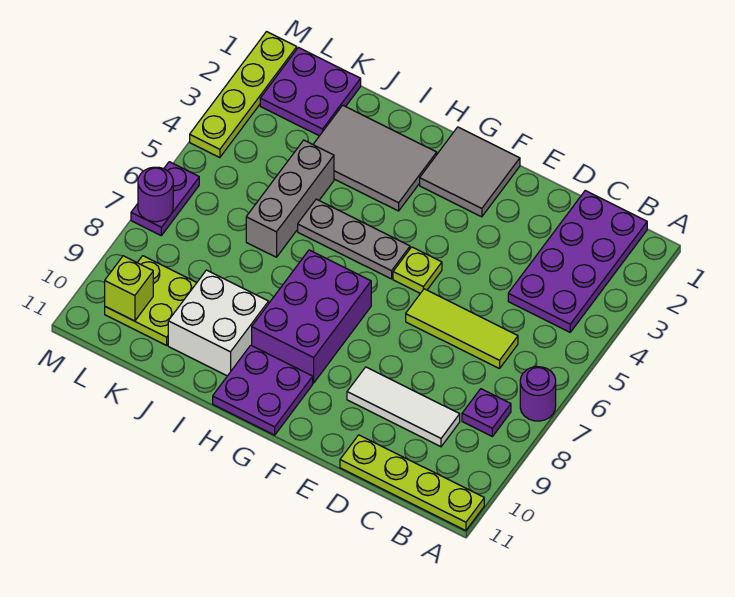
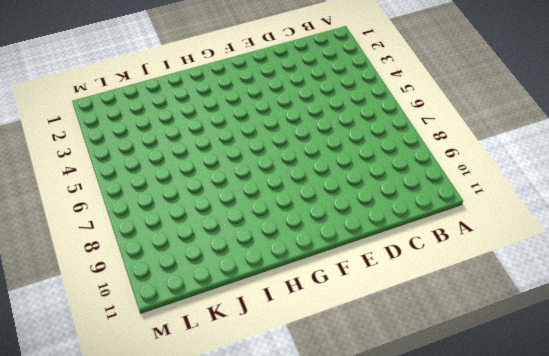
none -> purple 1x1 round brick [520,367,556,421]
none -> lime 1x4 plate [340,435,484,531]
none -> purple 2x4 plate [508,191,647,332]

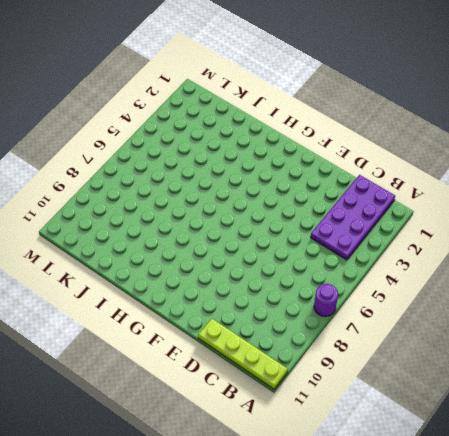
none -> purple 1x1 plate [462,389,511,436]
none -> lime 1x3 tile [406,289,518,369]
none -> white 1x3 tile [347,367,460,447]

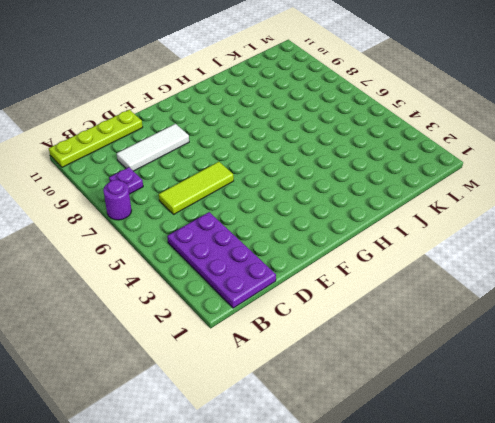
none -> grey 2x2 tile [420,127,520,217]
none -> lime 1x1 plate [393,247,442,293]
none -> grey 1x3 plate [298,199,410,279]

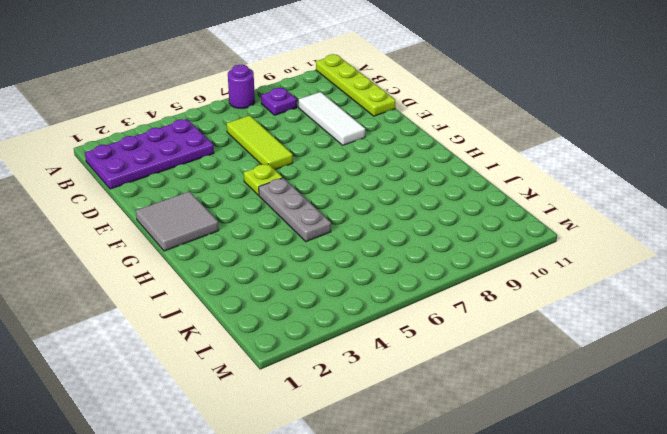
none -> purple 2x3 brick [252,250,371,383]
none -> purple 2x2 plate [213,345,313,435]
none -> grey 2x3 tile [313,105,437,211]

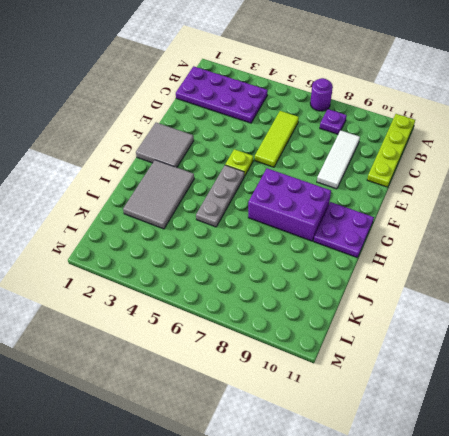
none -> white 2x2 brick [168,270,269,376]
none -> grey 1x3 brick [246,140,334,257]
none -> purple 2x2 plate [260,48,361,136]

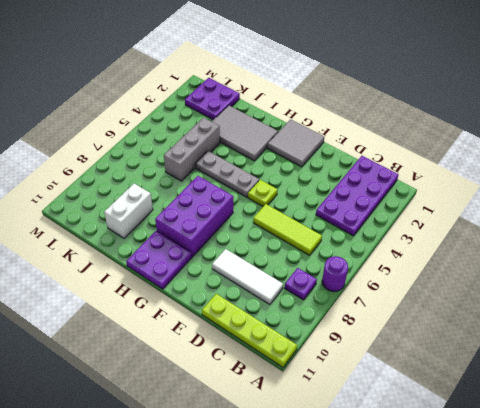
white 1x2 brick [104,184,153,238] -> white 2x2 brick [168,270,269,376]
none -> lime 2x2 plate [105,256,197,345]
none -> lime 1x4 plate [190,32,297,158]
none -> purple 1x2 plate [131,162,199,235]

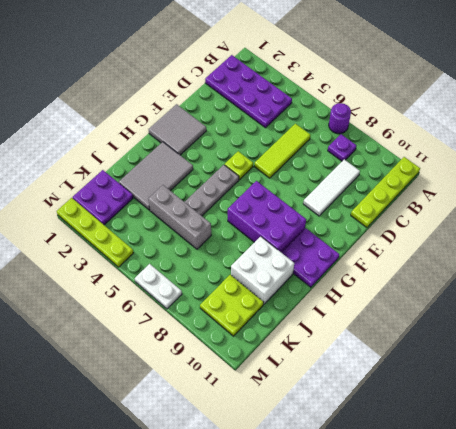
white 1x2 plate [135,264,182,309] -> purple 1x2 plate [131,162,199,235]
none -> lime 1x1 brick [105,256,153,321]
none -> purple 1x1 round brick [138,167,173,222]

